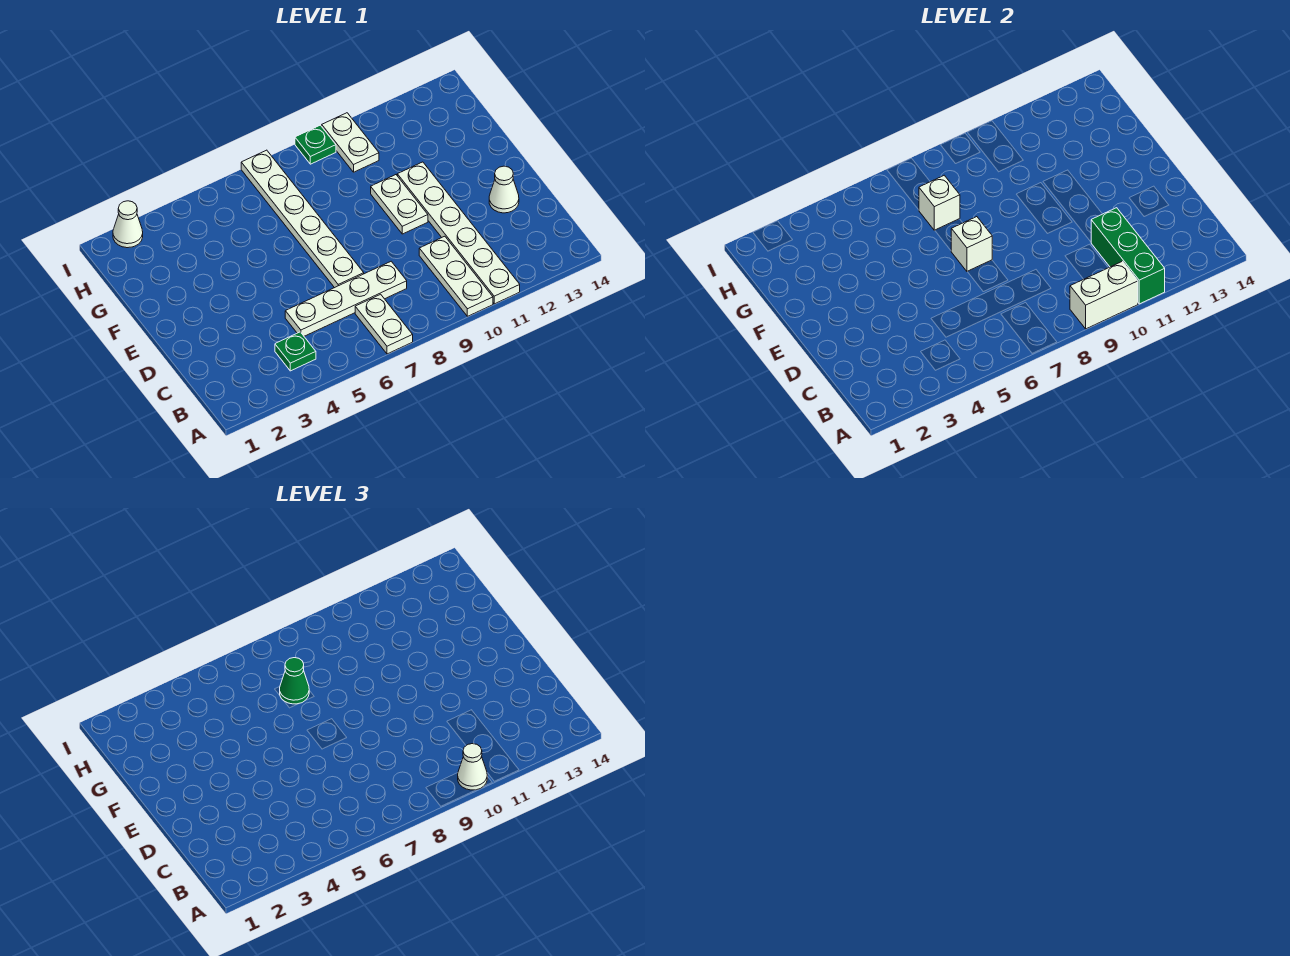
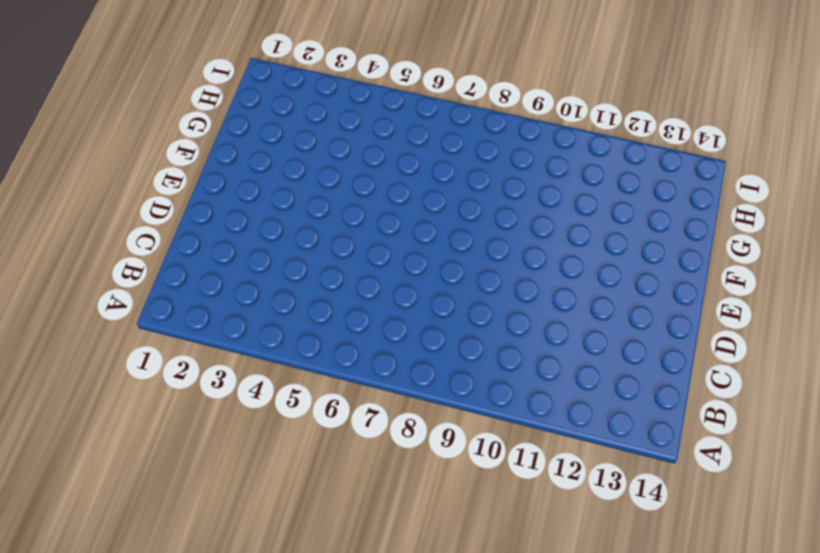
none -> white 1x2 plate [355,294,413,354]
none -> white 1x3 plate [419,236,493,316]
none -> white 1x6 plate [397,162,520,304]

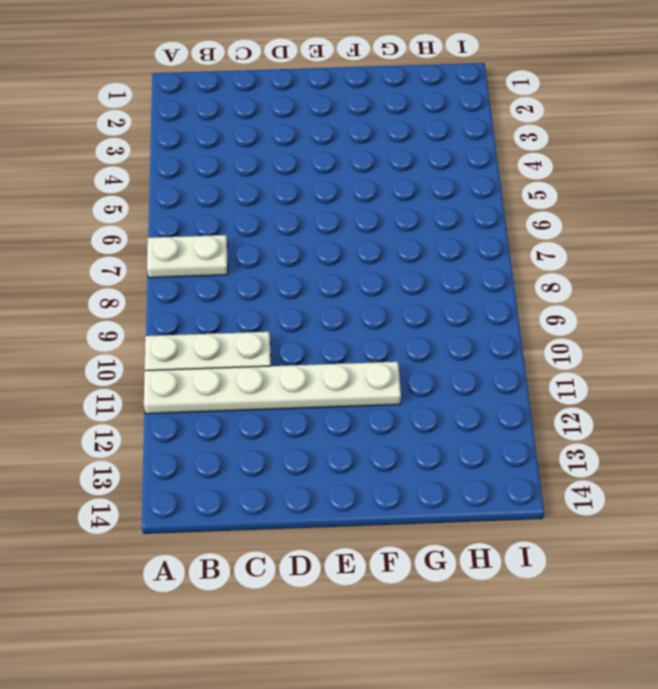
none -> green 1x1 plate [275,332,316,371]
none -> white 1x4 plate [285,261,407,336]
none -> white 1x6 plate [241,150,364,288]

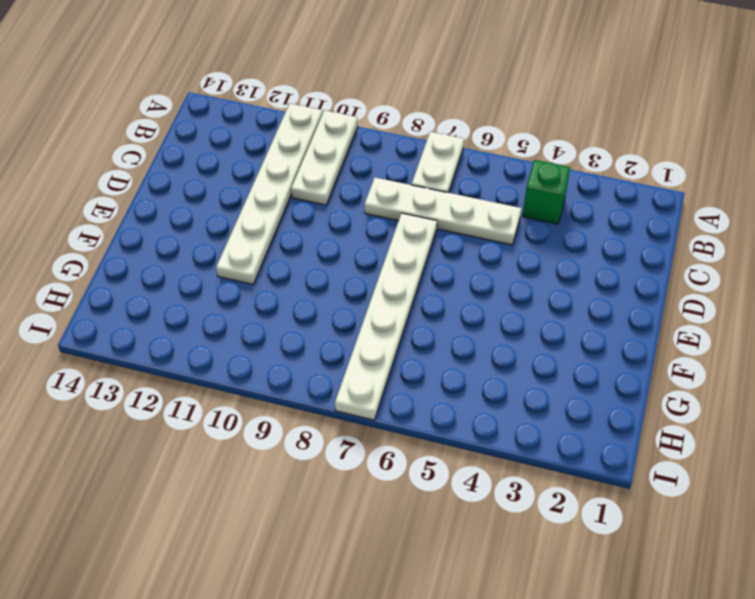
green 1x1 brick [523,160,570,224] -> green 1x1 plate [275,332,316,371]
none -> white 1x1 cone [489,166,519,213]
none -> white 1x2 plate [371,175,428,234]
none -> white 1x2 plate [322,113,379,172]

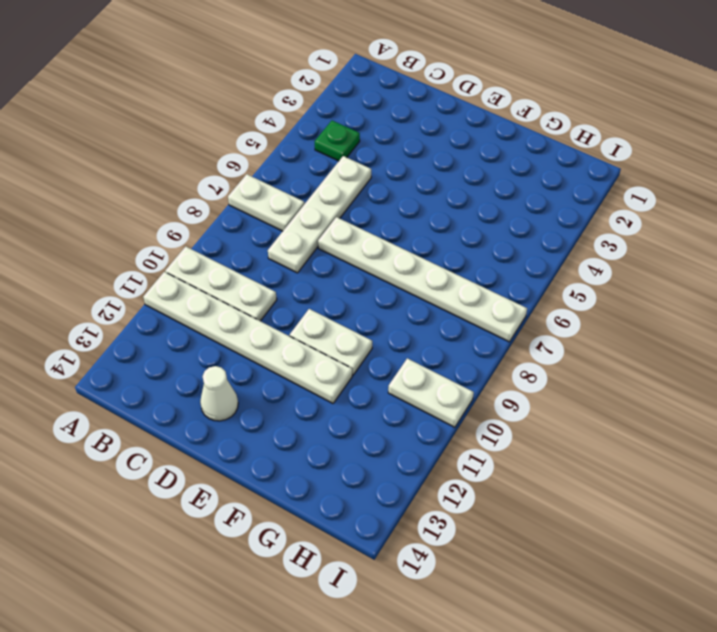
none -> white 1x1 cone [113,201,143,248]
none -> green 1x1 plate [295,125,336,164]
none -> white 1x2 brick [1070,261,1138,329]

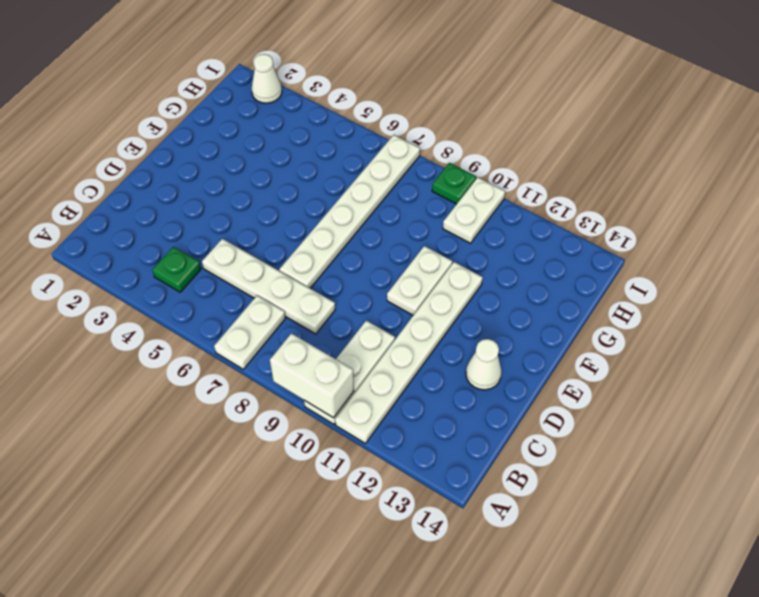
none -> green 1x3 brick [1091,208,1165,304]
none -> white 1x1 brick [951,217,992,272]
none -> white 1x1 brick [919,175,960,230]

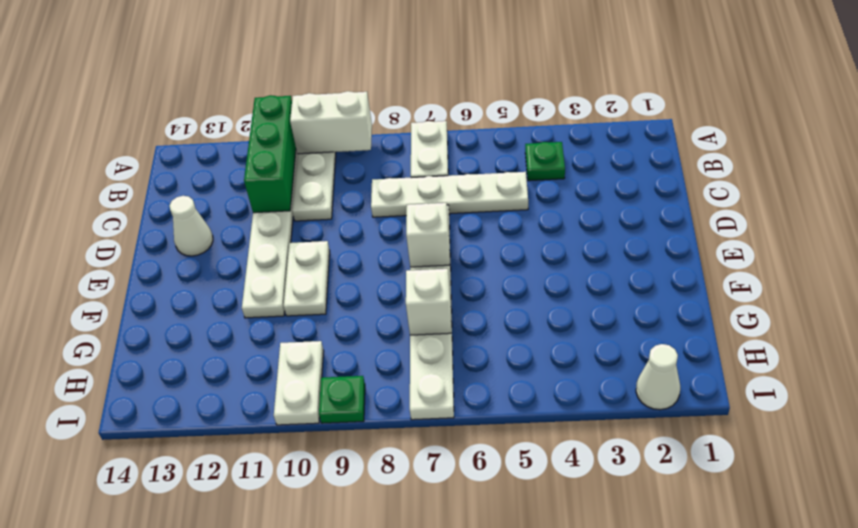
none -> white 1x1 cone [458,744,487,790]
none -> green 1x1 cone [280,658,309,704]

